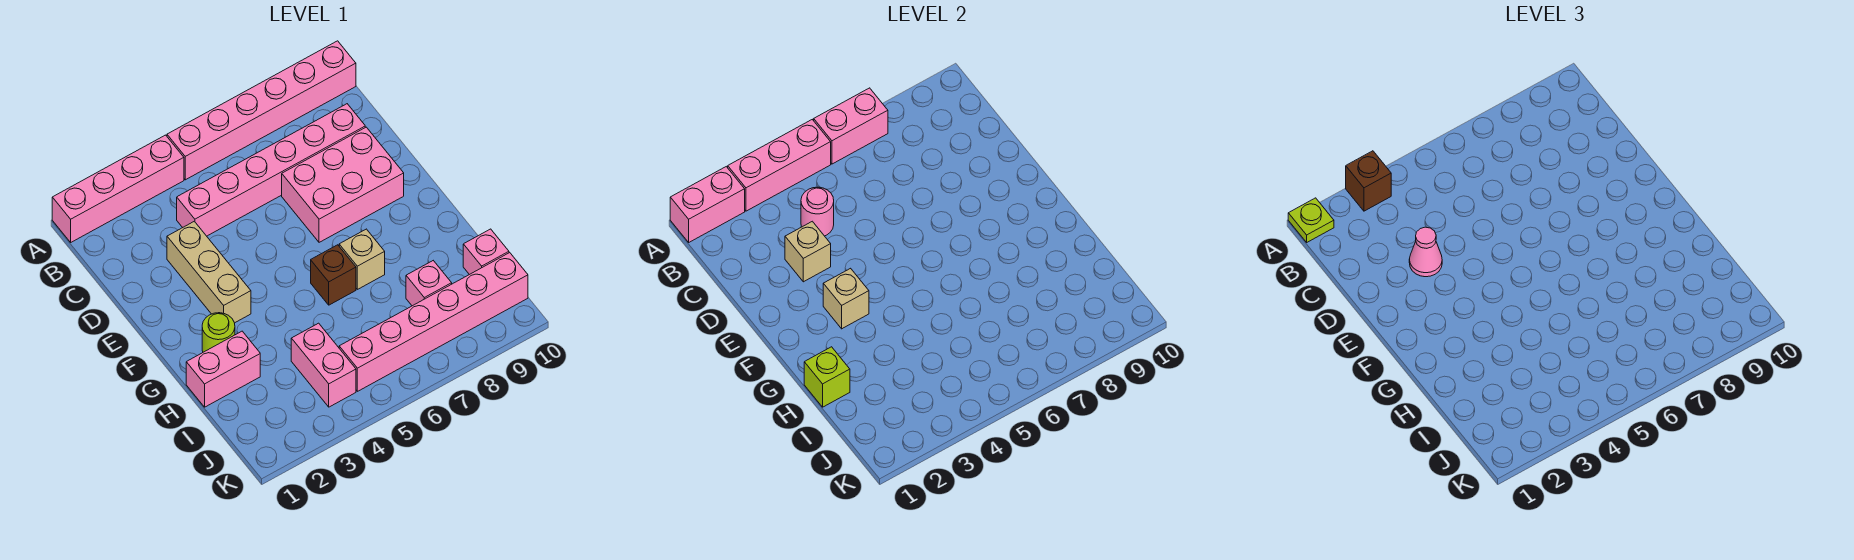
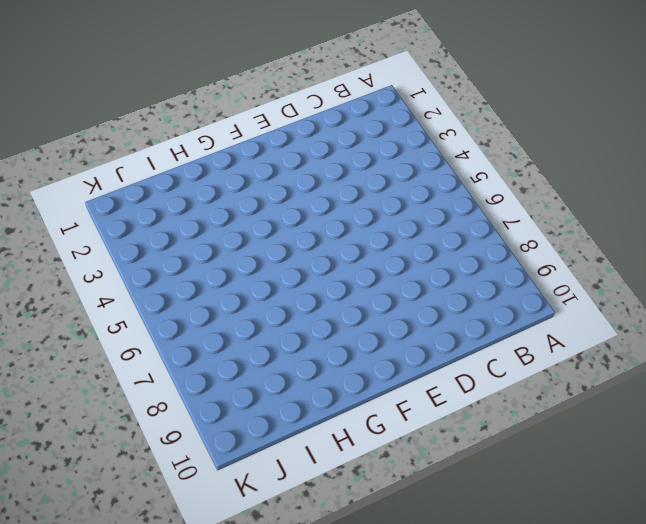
none -> pink 1x4 brick [52,135,184,242]
none -> pink 1x6 brick [167,41,356,180]
none -> pink 1x6 brick [177,104,365,236]

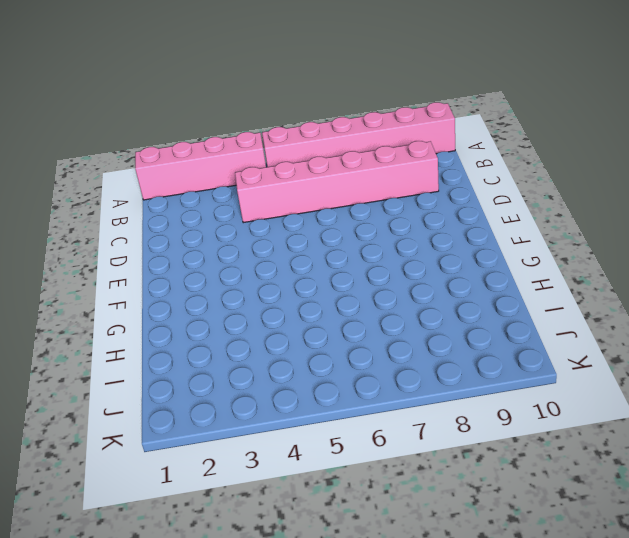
none -> tan 1x3 brick [167,221,251,323]
none -> pink 2x3 brick [282,127,404,242]
none -> lime 1x1 round brick [202,313,235,352]

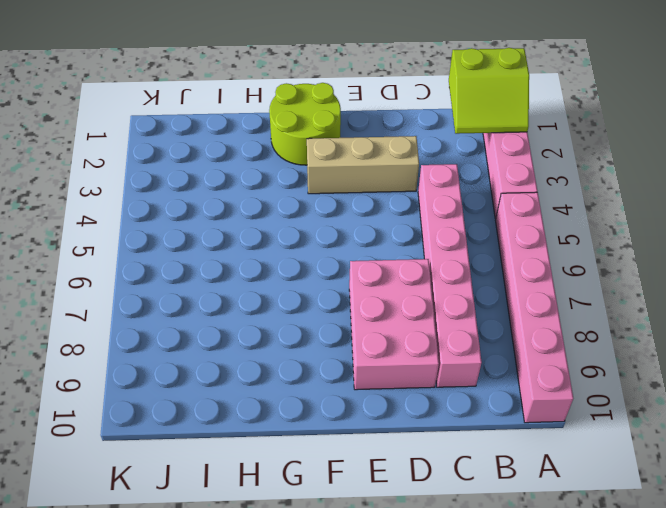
lime 2x2 slope [449,48,529,134] -> pink 1x2 brick [670,167,745,242]
lime 2x2 round brick [269,83,341,165] -> lime 1x1 round brick [202,313,235,352]
none -> brown 1x1 brick [311,245,356,305]
none -> tan 1x1 brick [339,229,385,289]
none -> pink 1x2 brick [186,331,260,407]

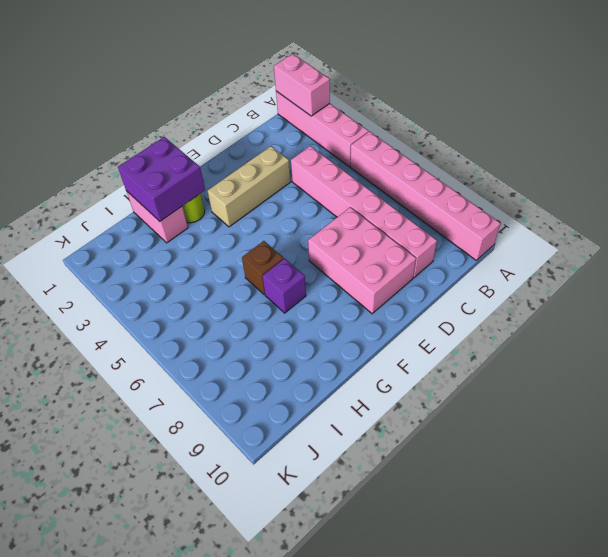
purple 2x2 brick [118,137,205,221] -> lime 1x1 brick [804,347,850,407]
purple 1x1 brick [262,259,306,313] -> tan 1x1 brick [339,229,385,289]
none -> pink 1x2 brick [291,323,356,407]
none -> pink 1x1 brick [406,261,452,306]
none -> pink 1x1 brick [463,229,509,275]

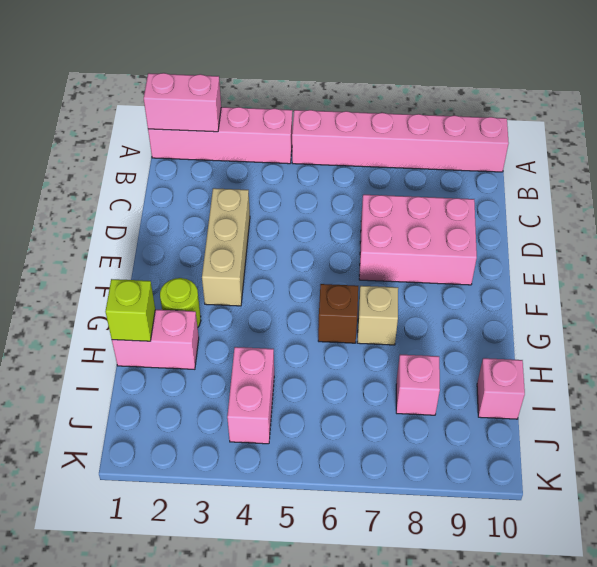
none -> pink 1x6 brick [177,104,365,236]
none -> pink 1x6 brick [339,253,528,391]
none -> pink 1x3 brick [728,120,831,211]

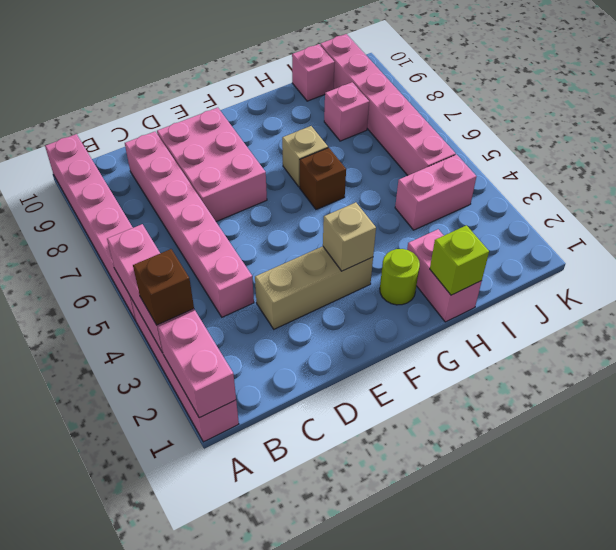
none -> pink 1x2 brick [814,88,888,164]
none -> pink 1x1 round brick [801,187,834,236]
none -> tan 1x1 brick [785,221,831,282]

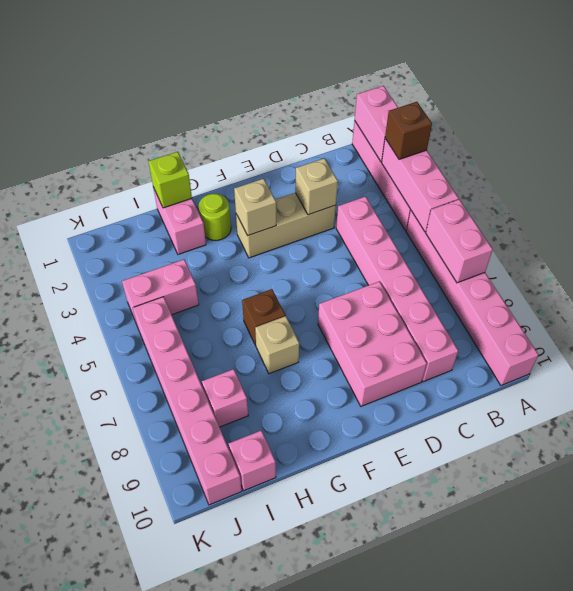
none -> pink 1x1 round brick [801,187,834,236]
none -> lime 1x1 plate [1288,198,1334,242]
none -> pink 1x1 cone [1409,227,1442,277]

